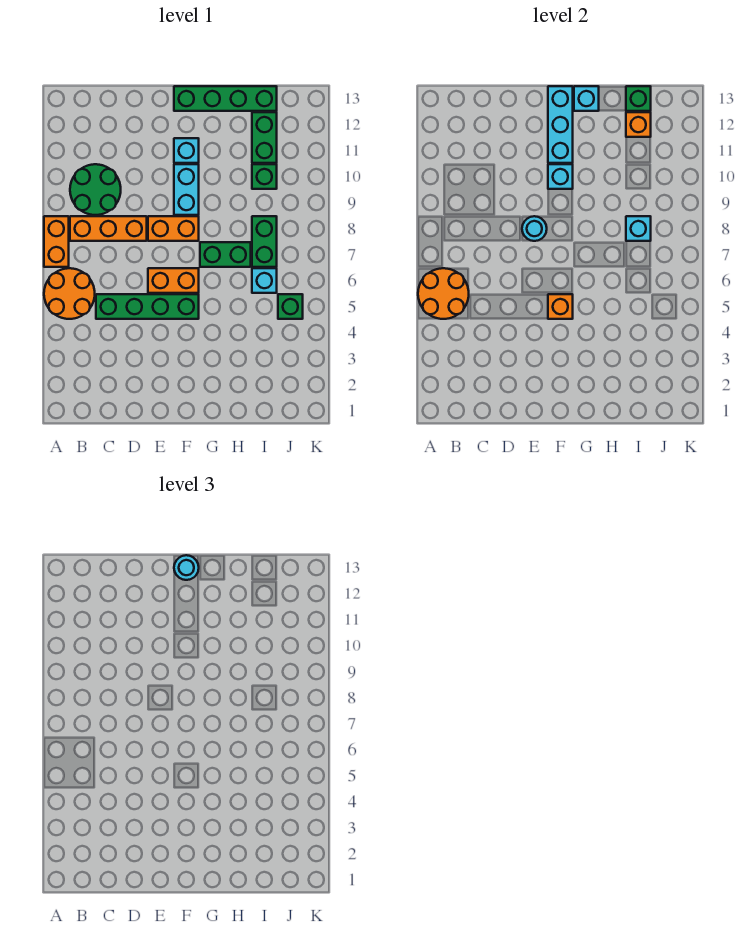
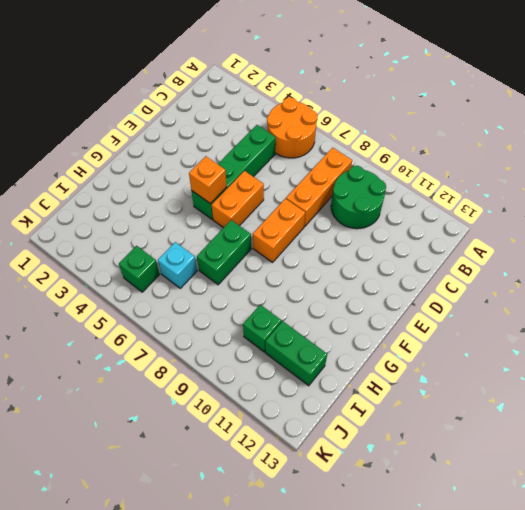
none -> orange 1x2 brick [44,216,69,267]
none -> cyan 1x2 brick [174,164,199,215]
none -> cyan 1x1 brick [174,138,199,163]

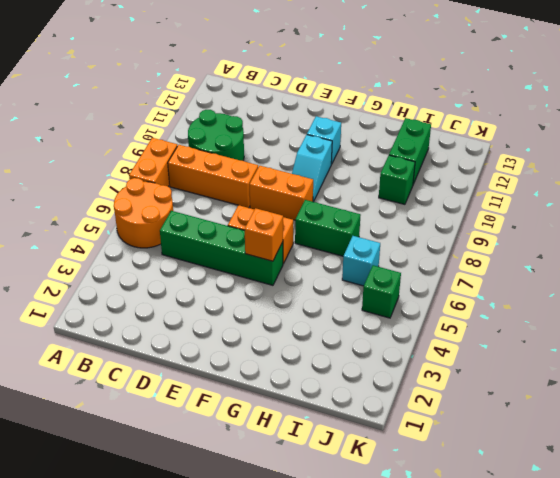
cyan 1x2 slope [292,135,332,202] -> cyan 1x2 brick [174,164,199,215]
none -> green 1x4 brick [174,86,277,111]
none -> green 1x2 brick [252,216,277,267]
none -> orange 2x2 round brick [418,268,469,319]

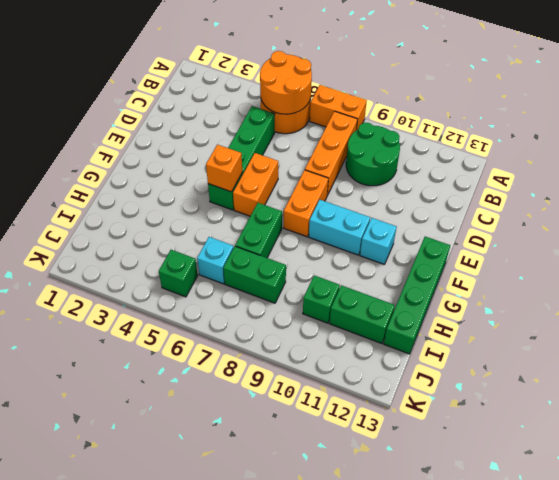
none -> cyan 1x1 round brick [522,216,547,241]
none -> cyan 1x1 brick [548,164,573,189]
none -> cyan 1x3 brick [548,86,573,163]

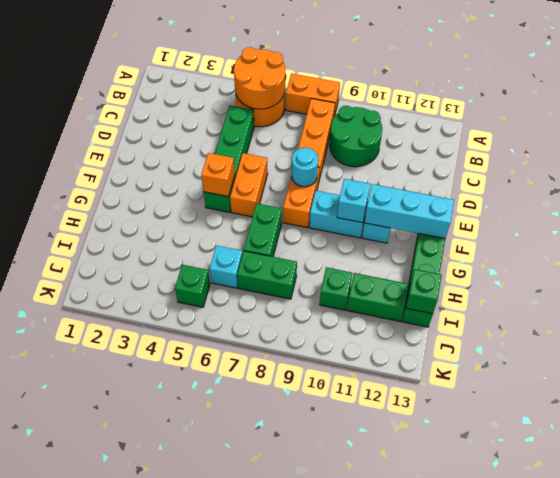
none -> cyan 1x1 brick [574,86,599,111]
none -> cyan 1x1 brick [626,216,651,241]
none -> orange 1x1 brick [626,112,651,137]

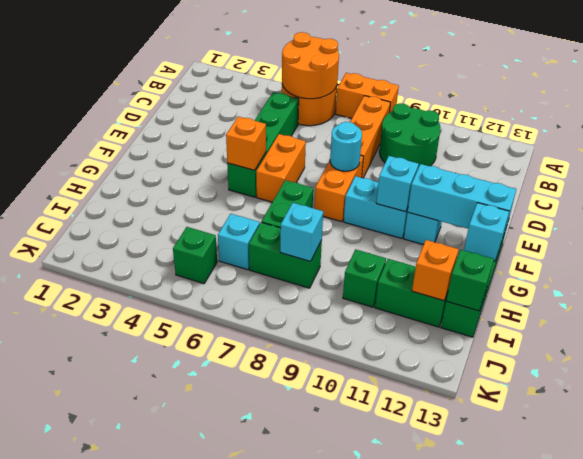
none -> cyan 1x1 round brick [174,555,199,580]

